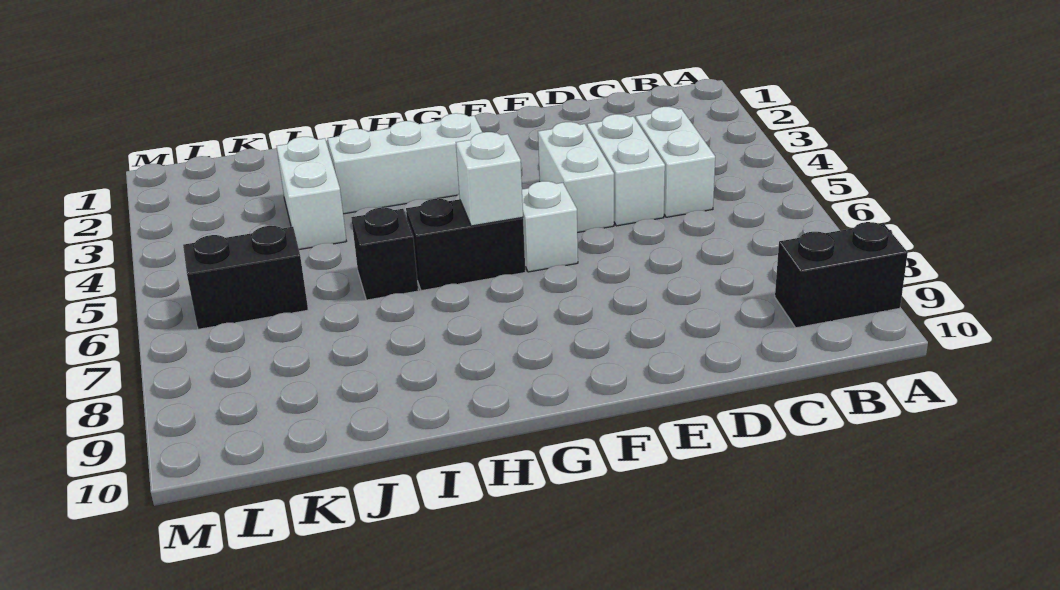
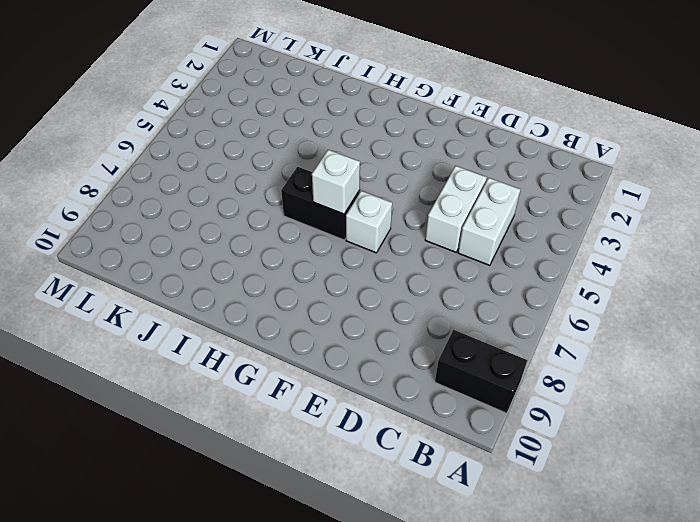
none -> white 1x2 brick [538,122,614,233]
none -> white 1x3 brick [328,113,483,214]

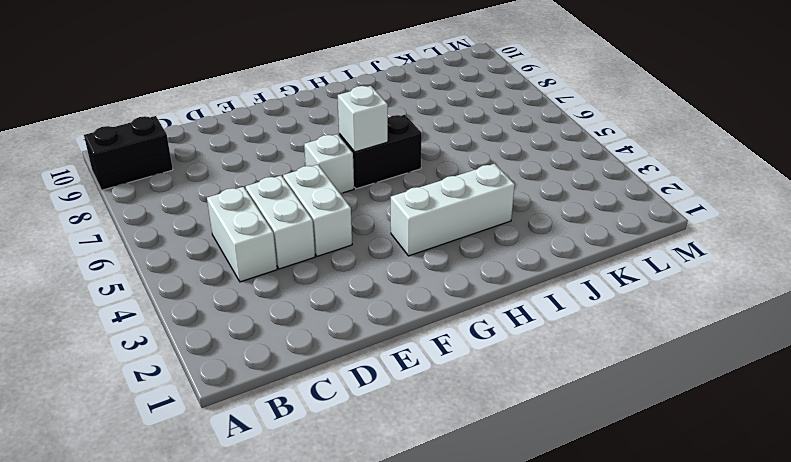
none -> black 1x1 brick [351,208,418,300]
none -> white 1x2 brick [277,137,346,250]

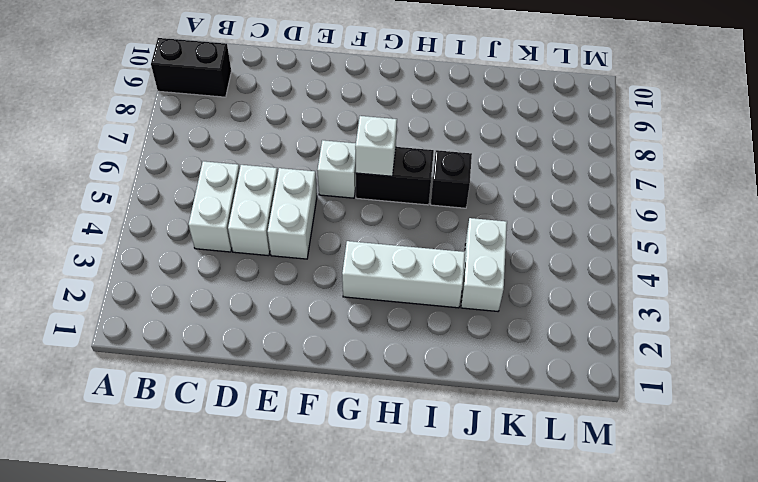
none -> black 1x2 brick [183,226,308,329]

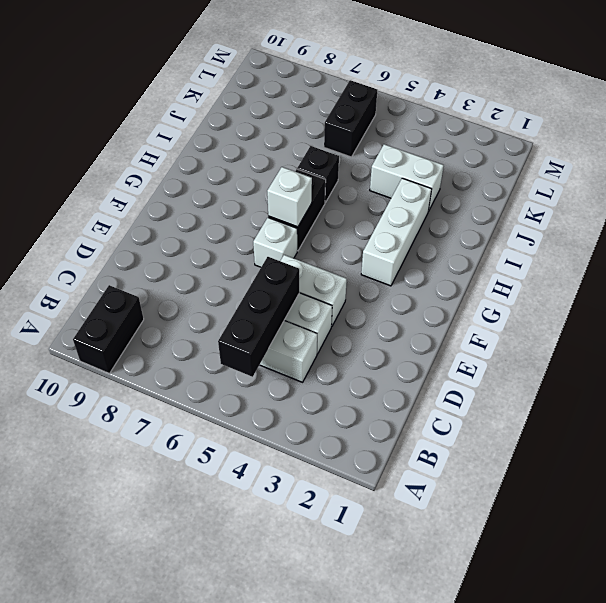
black 1x3 brick [218,257,299,377] -> none

